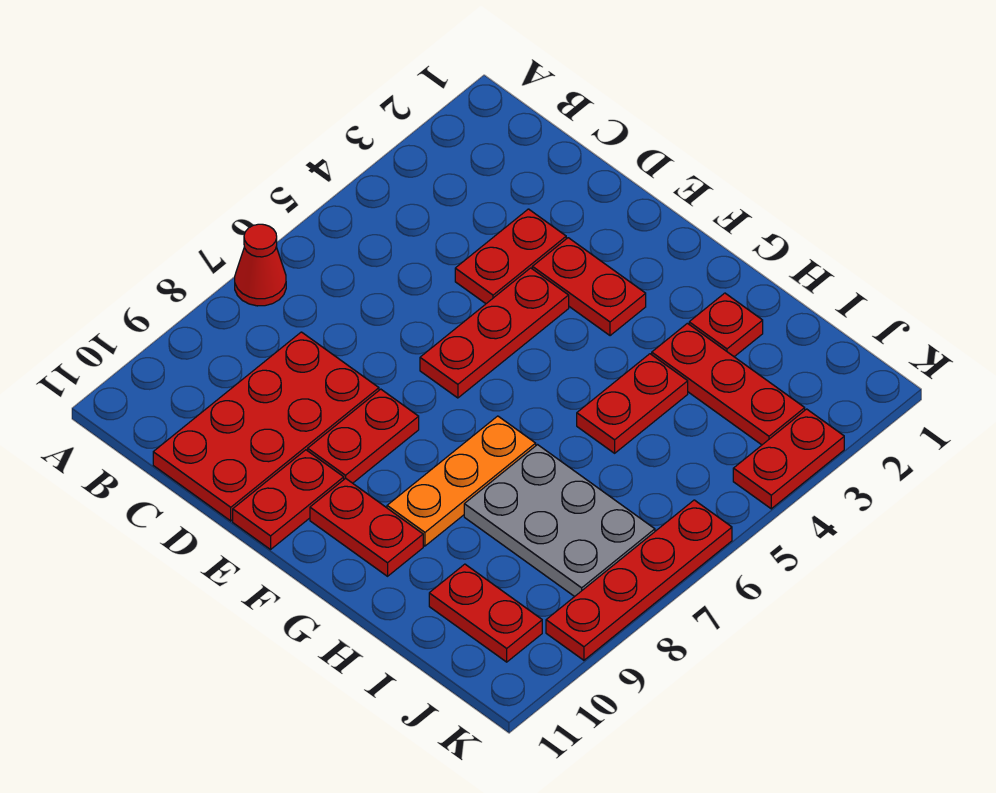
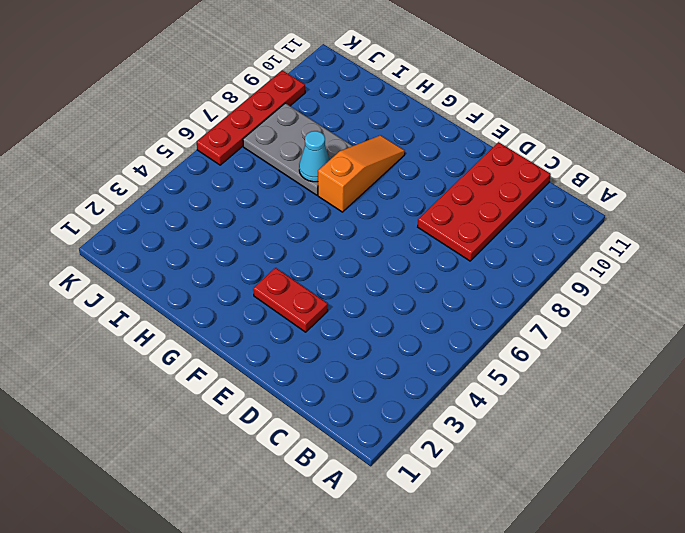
orange 1x3 slope [318,135,405,212] -> orange 1x3 plate [387,416,536,546]
cyan 1x1 cone [299,131,330,182] -> none
none -> red 1x1 cone [235,224,286,306]
none -> red 1x2 plate [455,209,566,304]
none -> red 1x3 plate [420,268,569,398]

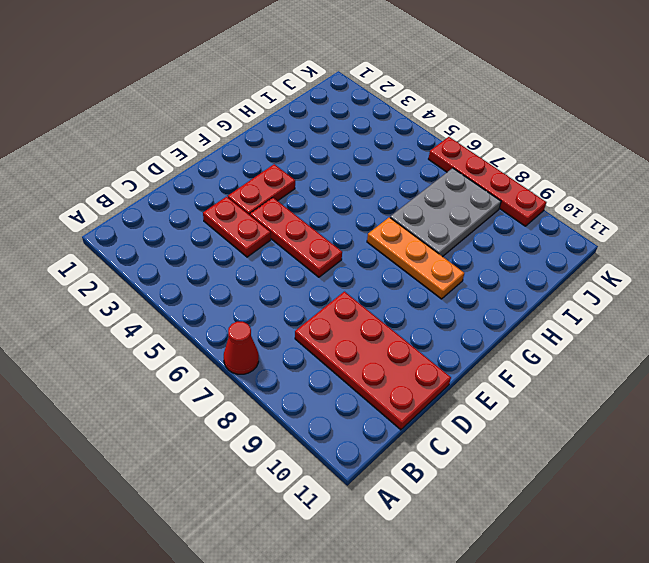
none -> red 1x2 plate [308,389,419,483]
none -> red 1x2 plate [233,450,344,549]
none -> red 1x2 plate [310,478,423,576]

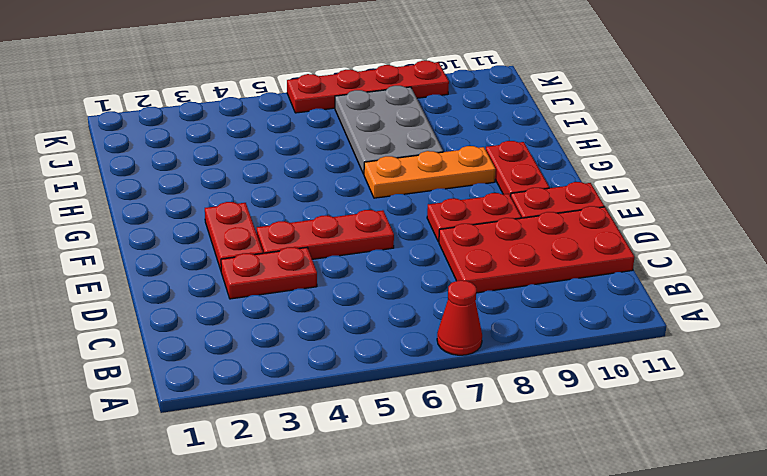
none -> red 1x1 plate [689,293,763,357]
none -> red 1x3 plate [652,323,805,445]
none -> red 1x2 plate [577,354,688,453]

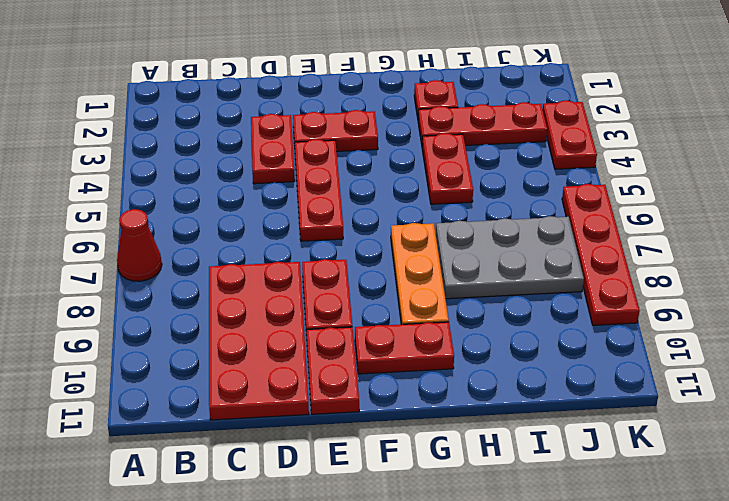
none -> red 1x2 plate [429,564,542,662]

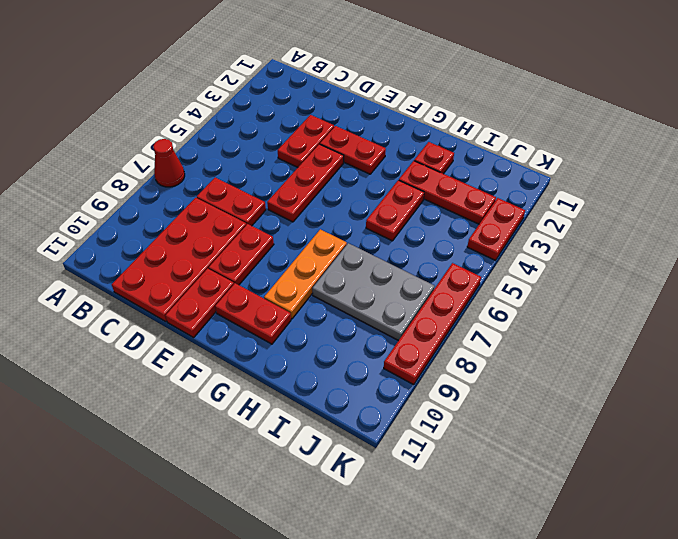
red 1x2 plate [197,178,266,226] -> red 1x2 plate moved to [429,564,542,662]

